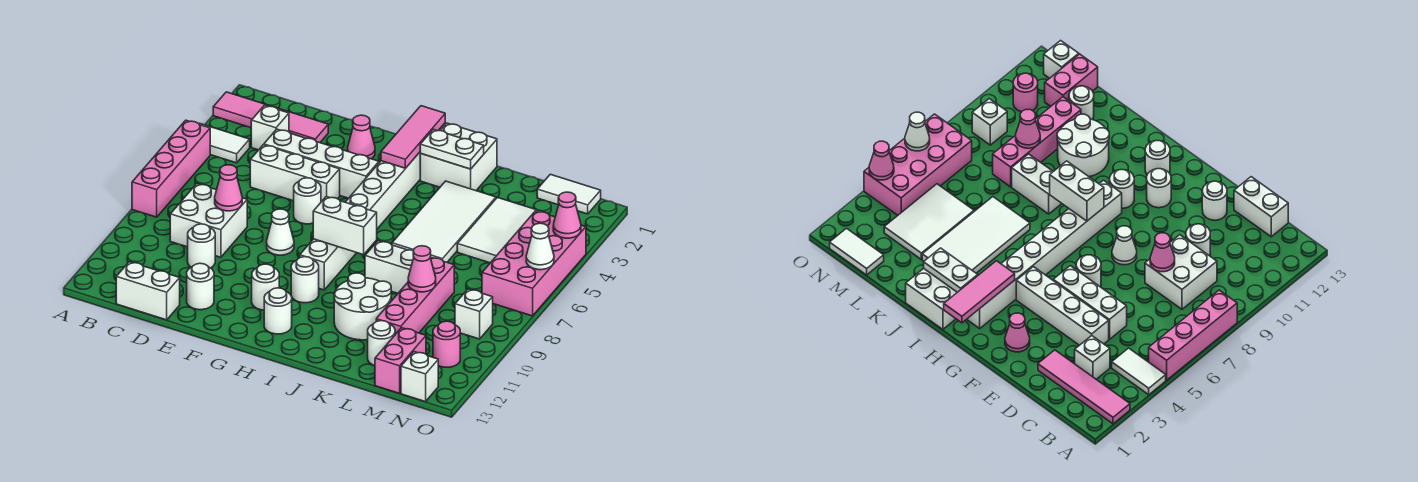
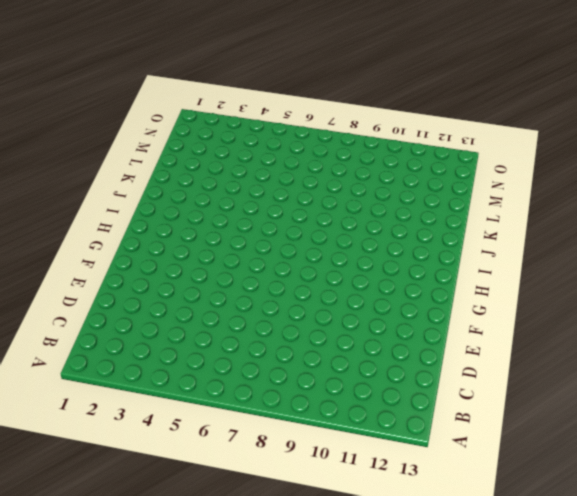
none -> pink 1x4 tile [213,92,328,143]
none -> white 1x2 tile [199,123,250,163]
none -> pink 1x4 brick [132,120,210,217]
none -> white 1x1 brick [251,105,289,150]

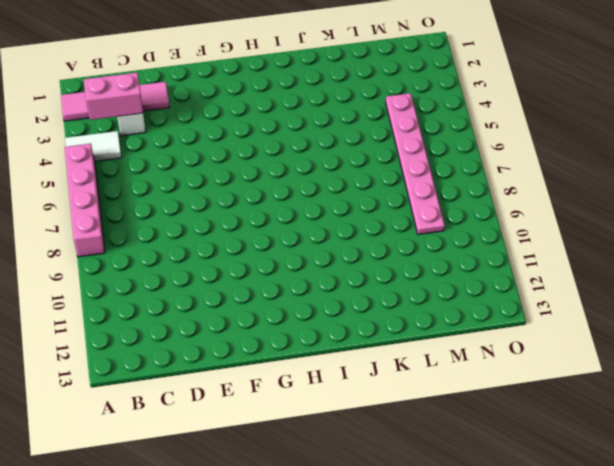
pink 1x2 brick [84,73,143,120] -> pink 1x2 brick turned to [375,328,426,393]
pink 1x6 plate [386,93,445,235] -> white 2x3 tile [457,197,542,263]
none -> white 2x2 brick [170,184,247,257]
none -> white 1x2 brick [116,262,180,320]
none -> white 1x4 brick [264,129,379,198]
none -> white 1x3 brick [250,145,340,202]

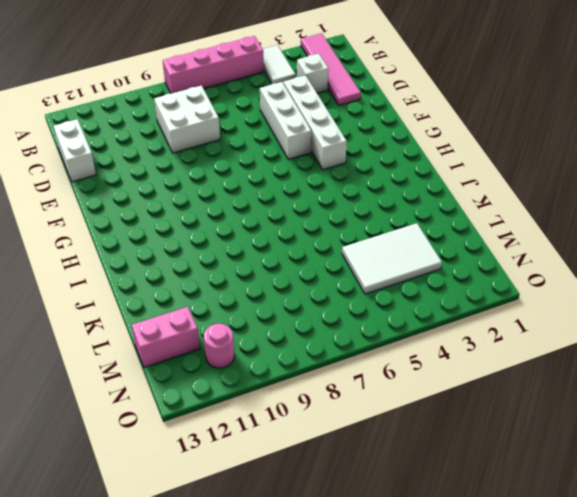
none -> white 1x1 round brick [188,224,215,268]
none -> white 1x1 round brick [187,263,214,310]
none -> pink 1x1 cone [348,115,375,159]
none -> white 1x1 round brick [294,178,321,224]

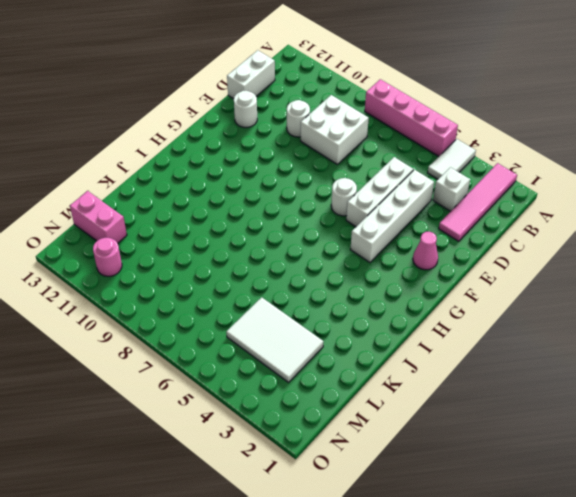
none -> white 1x1 cone [267,209,294,255]
none -> white 1x1 round brick [252,264,279,310]
none -> white 1x8 brick [300,152,421,290]
none -> white 1x1 round brick [291,257,319,303]

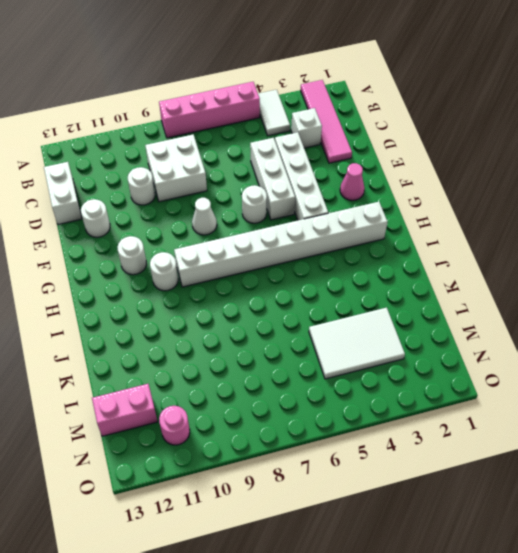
none -> white 1x1 round brick [264,288,292,334]
none -> white 2x2 brick [420,123,497,191]
none -> white 2x4 tile [392,181,496,262]
none -> white 1x2 brick [365,241,414,293]

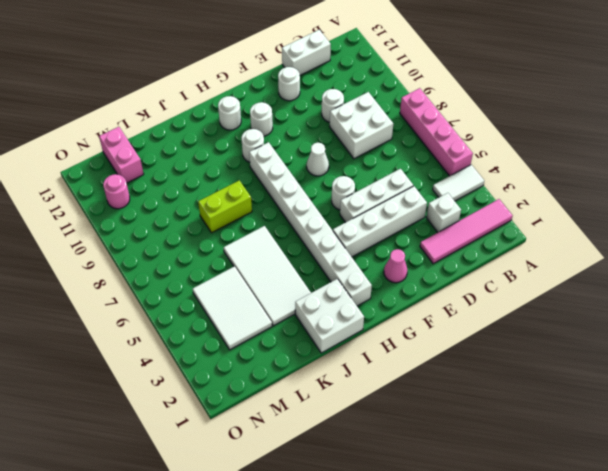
lime 1x2 brick [198,180,252,233] -> white 1x2 brick [365,241,414,293]
none -> white 2x2 round brick [334,273,391,340]
none -> pink 1x4 brick [376,257,454,334]
none -> white 1x1 round brick [368,321,395,366]
none -> white 1x2 tile [537,174,601,214]

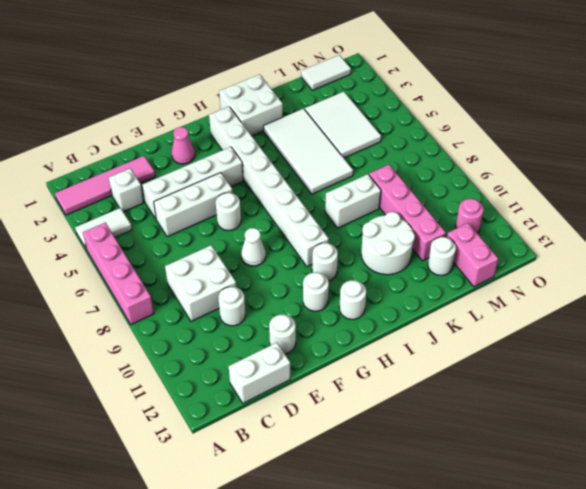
none -> pink 2x4 brick [482,211,586,316]
none -> white 1x1 brick [455,289,493,339]
none -> white 1x1 brick [401,352,438,402]
none -> pink 1x1 cone [215,165,242,211]

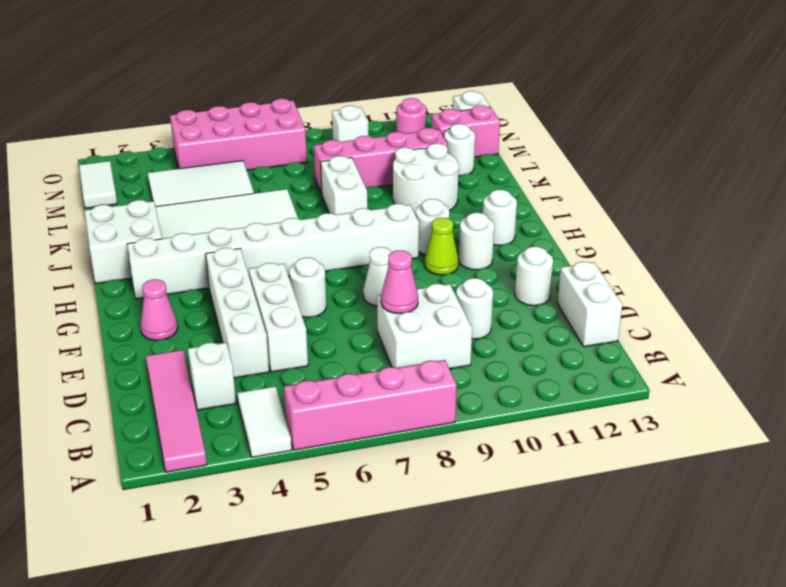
lime 1x1 cone [425,218,459,275] -> none
none -> pink 1x3 tile [381,106,445,168]
none -> white 1x2 brick [313,196,377,255]
none -> white 1x2 plate [420,129,484,169]
none -> pink 1x1 cone [408,246,436,292]

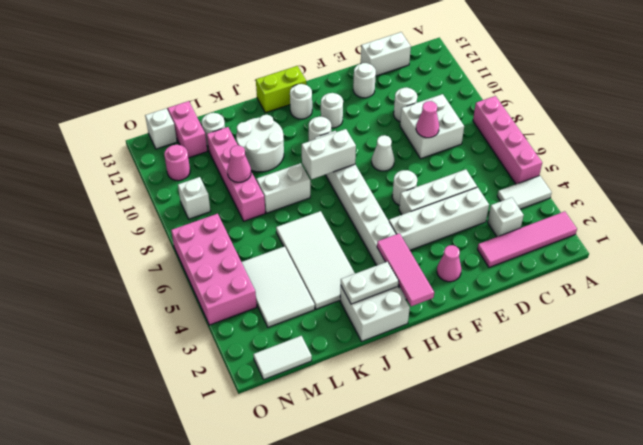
lime 1x2 brick [256,66,306,113] -> none
none -> pink 1x1 cone [553,192,581,238]
none -> white 1x1 cone [526,223,554,270]

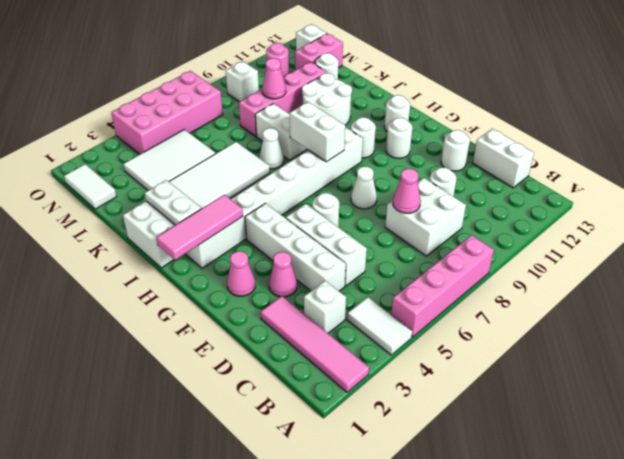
pink 1x1 cone [269,252,297,297] -> pink 1x1 cone moved to [553,192,581,238]
white 1x1 cone [259,128,284,169] -> white 1x1 cone moved to [526,223,554,270]

